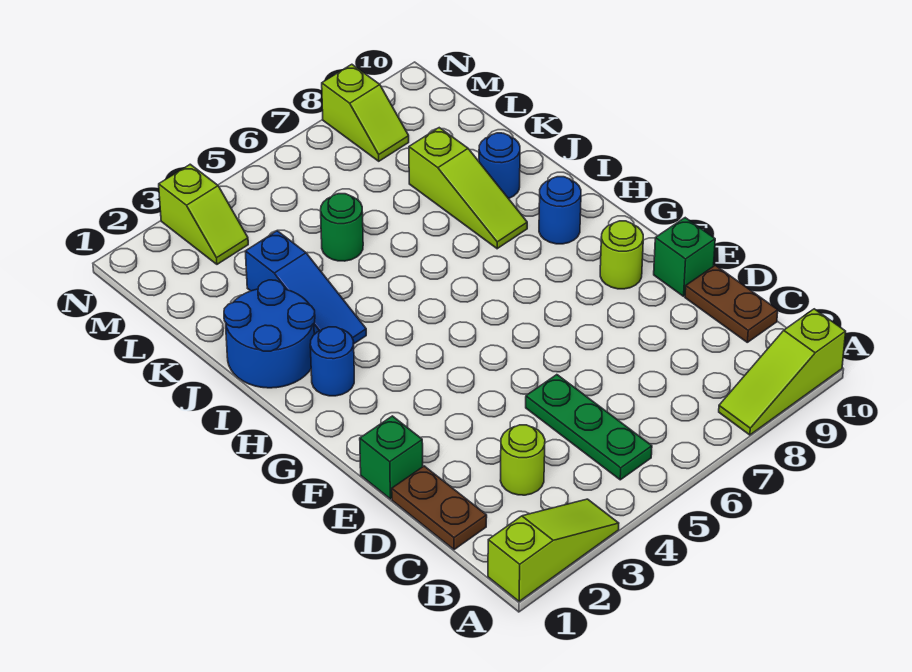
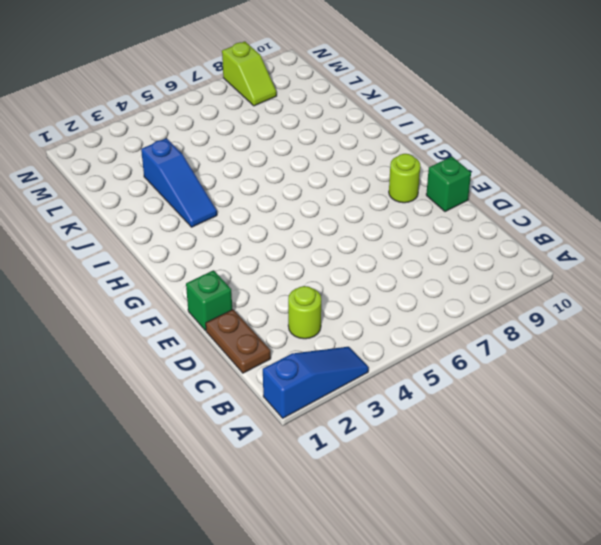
blue 1x3 slope [263,347,369,418] -> lime 1x3 slope [488,499,619,601]
none -> lime 1x3 slope [719,309,846,435]
none -> green 1x3 plate [526,375,652,480]
none -> brown 1x2 plate [685,265,778,342]

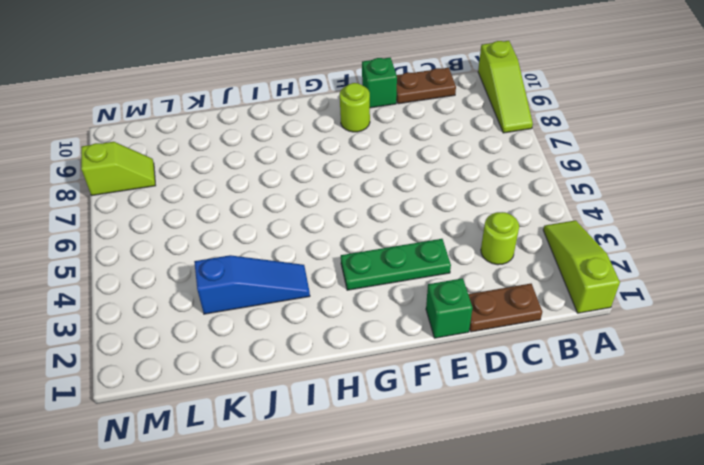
green 1x3 plate [341,239,451,290] -> green 1x3 plate moved to [526,375,652,480]
none -> blue 1x1 round brick [310,327,354,396]
none -> blue 1x1 round brick [539,177,581,244]
none -> blue 2x2 round brick [224,280,315,388]

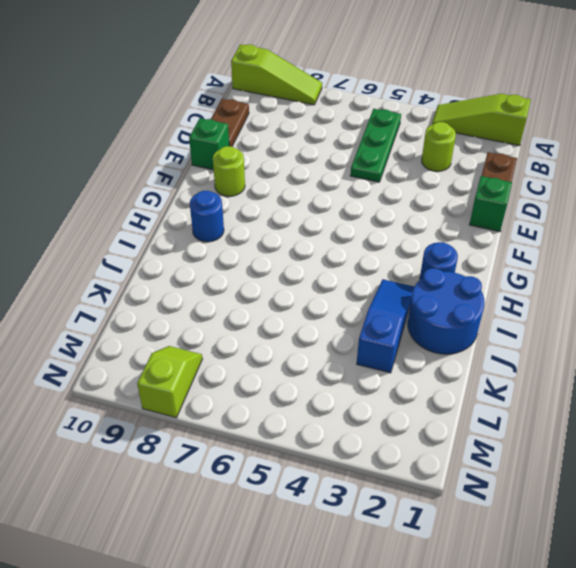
none -> lime 1x3 slope [409,128,527,249]
none -> blue 1x1 round brick [479,133,520,199]
none -> green 1x1 round brick [321,194,363,261]

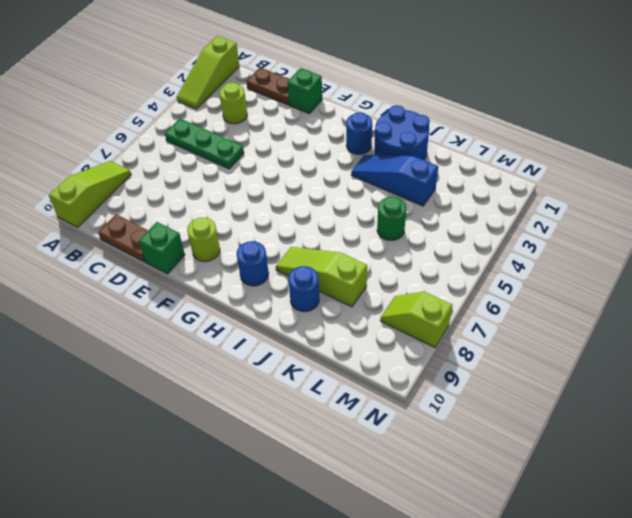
none -> lime 1x2 slope [159,164,248,264]

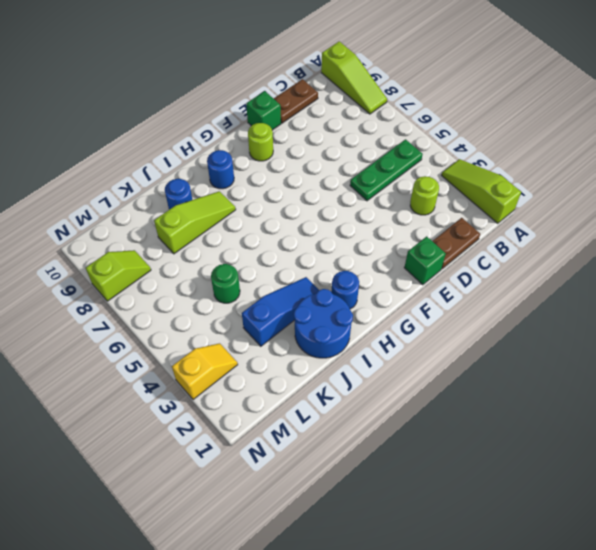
yellow 1x2 slope [172,343,238,400] -> lime 1x2 slope [159,164,248,264]

